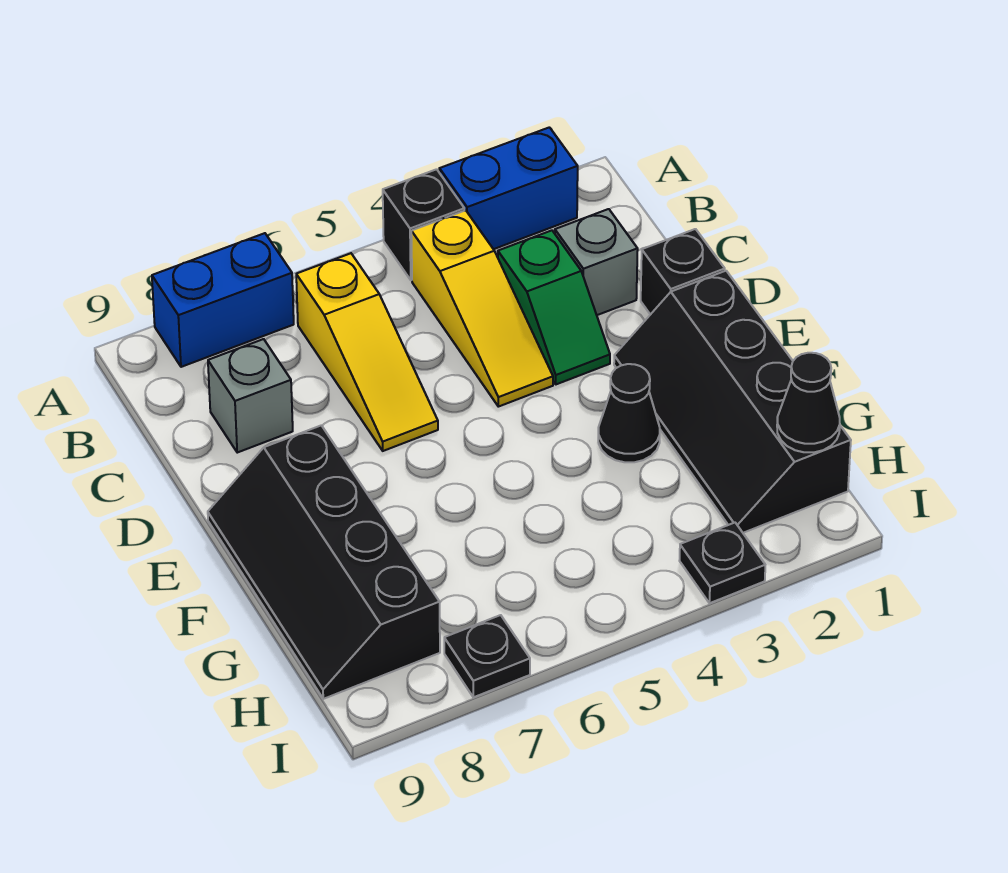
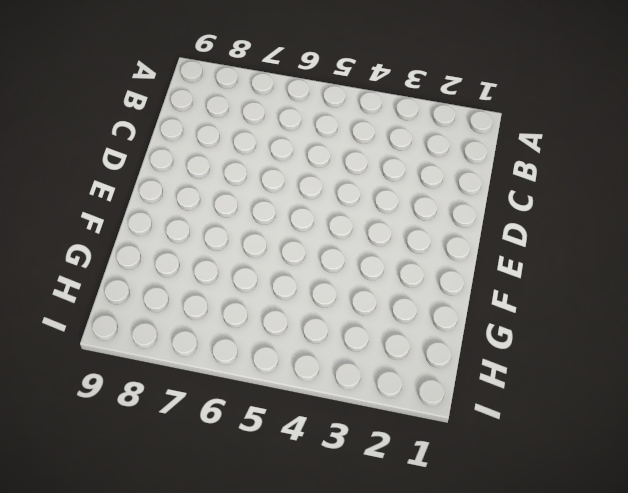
none -> blue 1x2 brick [440,127,578,249]
none -> black 1x1 brick [383,169,464,280]
none -> blue 1x2 brick [152,233,294,367]

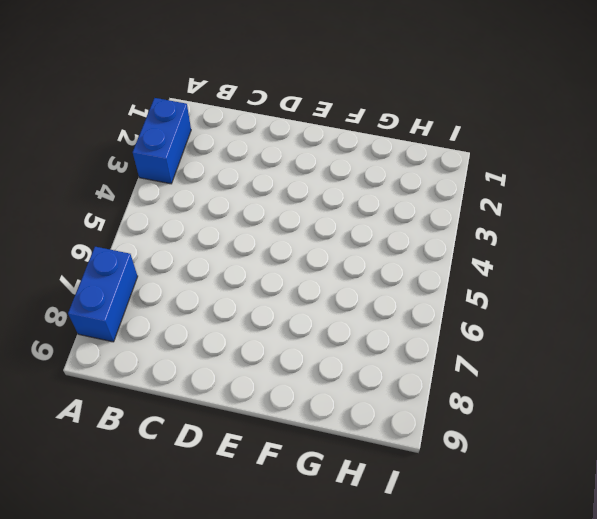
none -> black 1x1 brick [383,169,464,280]
none -> yellow 1x3 slope [411,210,553,407]
none -> yellow 1x3 slope [296,253,438,451]

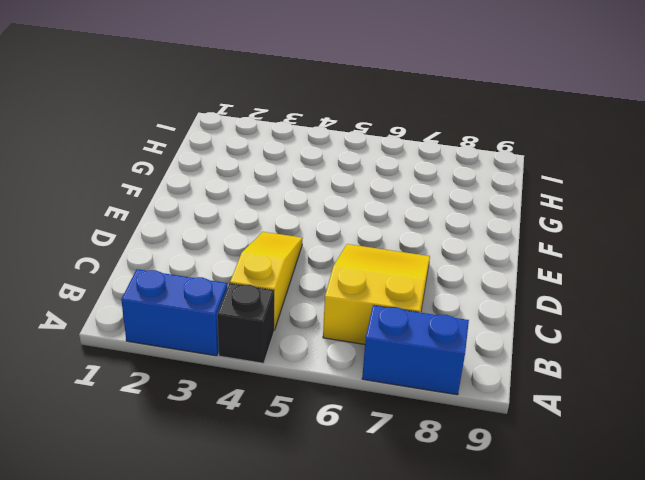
yellow 2x3 slope [323,244,430,344] -> yellow 1x3 slope [296,253,438,451]
none -> grey 1x1 brick [555,209,638,315]
none -> green 1x2 slope [498,230,610,384]
none -> grey 1x1 brick [208,339,293,453]

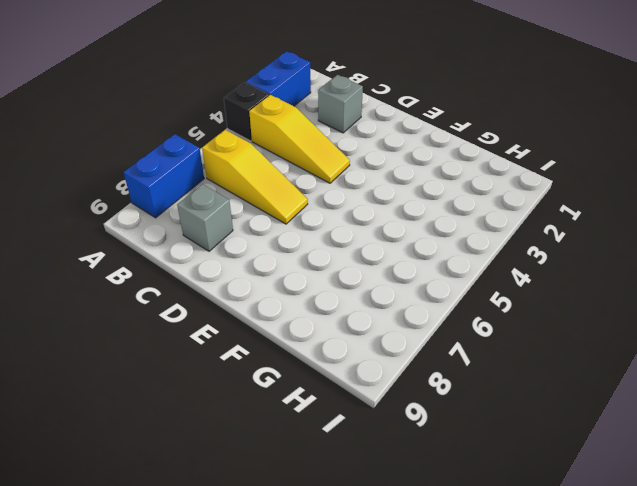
none -> green 1x2 slope [498,230,610,384]
none -> black 1x1 brick [641,229,725,315]
none -> black 2x4 slope [614,271,851,533]

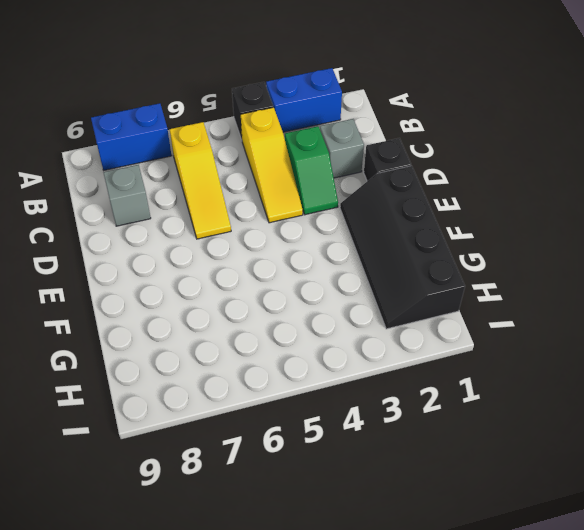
none -> black 2x4 slope [208,425,440,699]
none -> black 1x1 cone [598,364,660,462]
none -> black 1x1 plate [679,523,765,603]

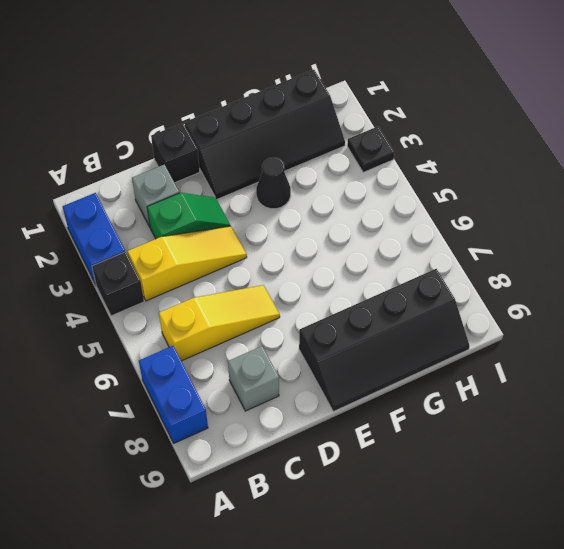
none -> black 1x1 plate [444,615,530,697]
none -> black 1x1 cone [777,353,840,452]

